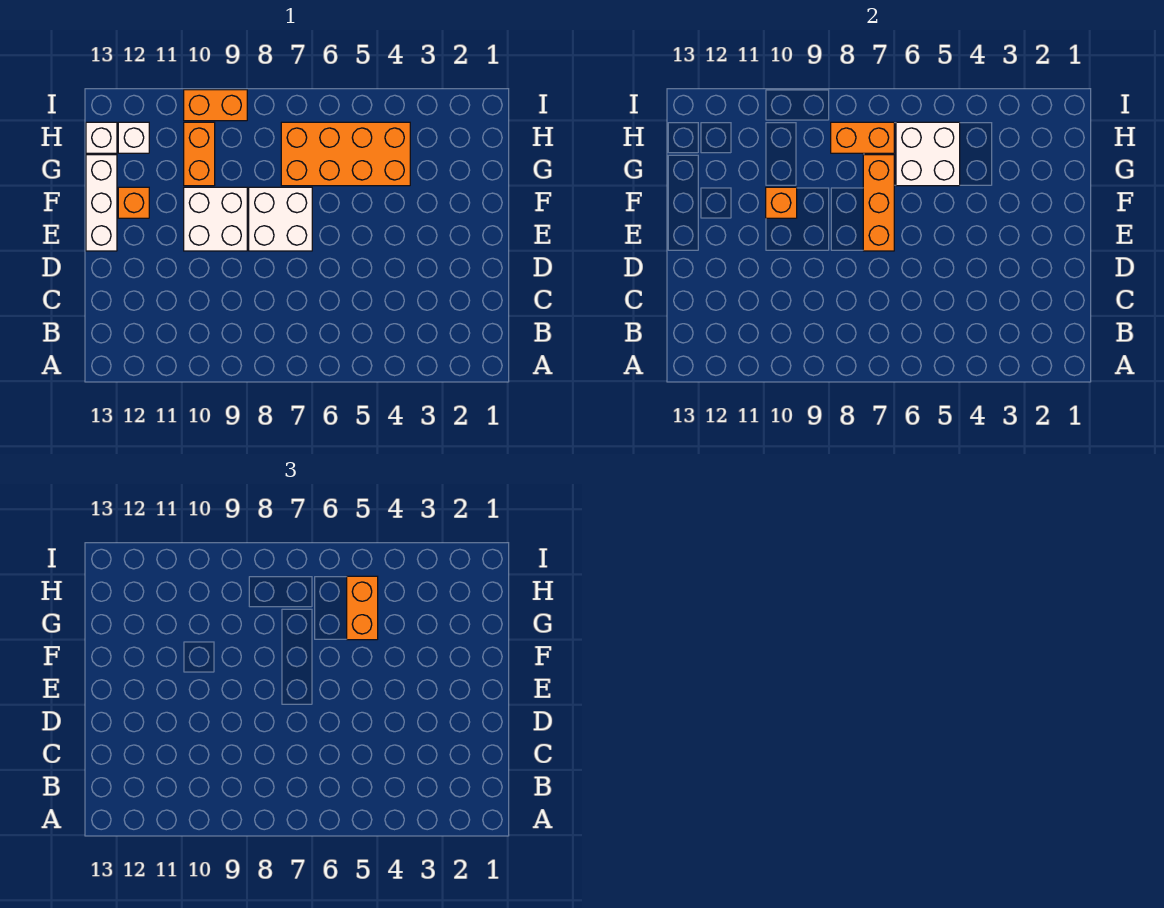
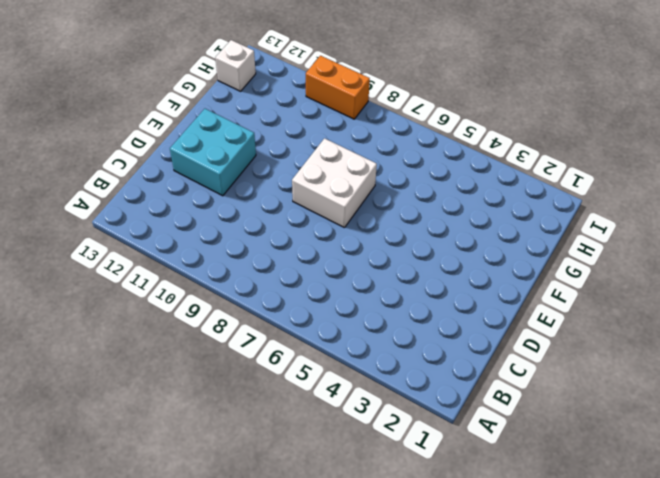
cyan 2x2 brick [170,109,256,196] -> none
none -> white 2x2 brick [184,187,247,251]
none -> white 1x3 brick [86,155,117,251]
none -> orange 1x1 brick [118,187,149,218]

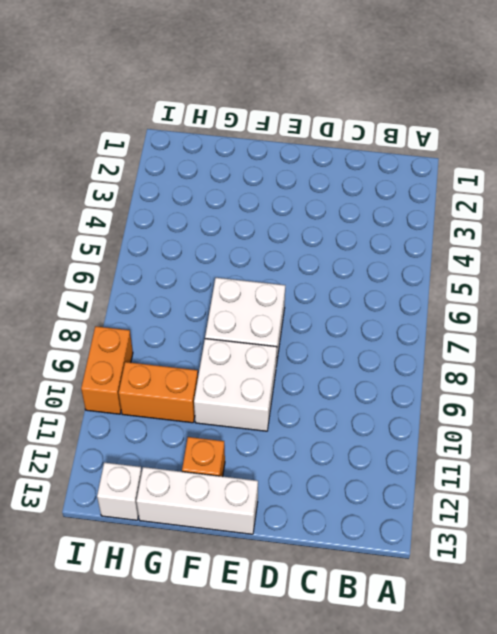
none -> orange 2x4 brick [281,122,410,186]
none -> white 1x1 brick [118,122,149,153]
none -> orange 1x3 brick [863,155,894,251]

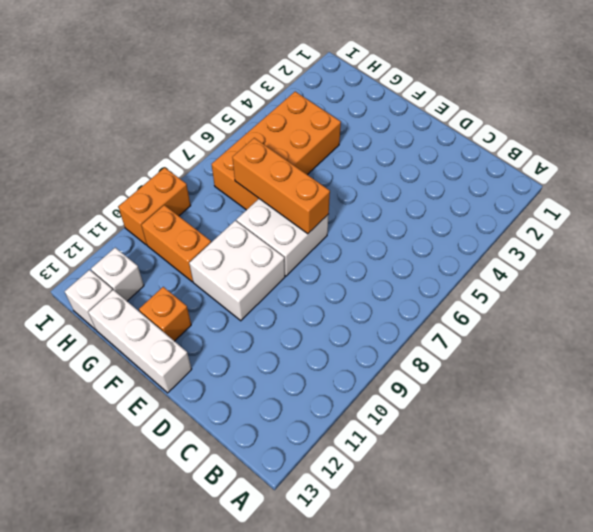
none -> orange 1x1 brick [766,187,797,218]
none -> white 2x2 brick [896,122,960,186]
none -> orange 1x2 brick [831,122,894,153]

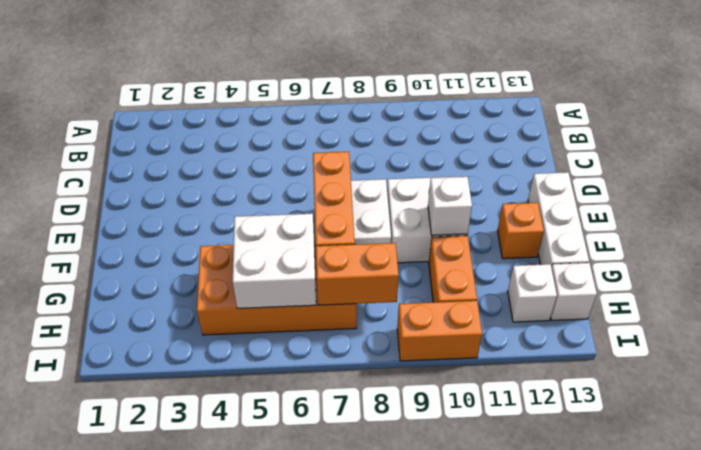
white 1x1 brick [428,177,472,235] -> orange 1x1 brick [766,187,797,218]
none -> orange 1x2 brick [347,576,378,640]

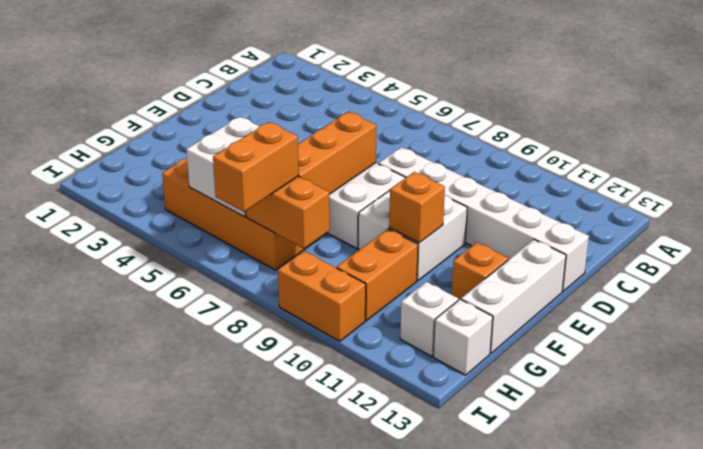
white 1x6 brick [379,147,589,291] -> none
orange 1x2 brick [213,122,299,212] -> orange 1x2 brick moved to [347,576,378,640]

